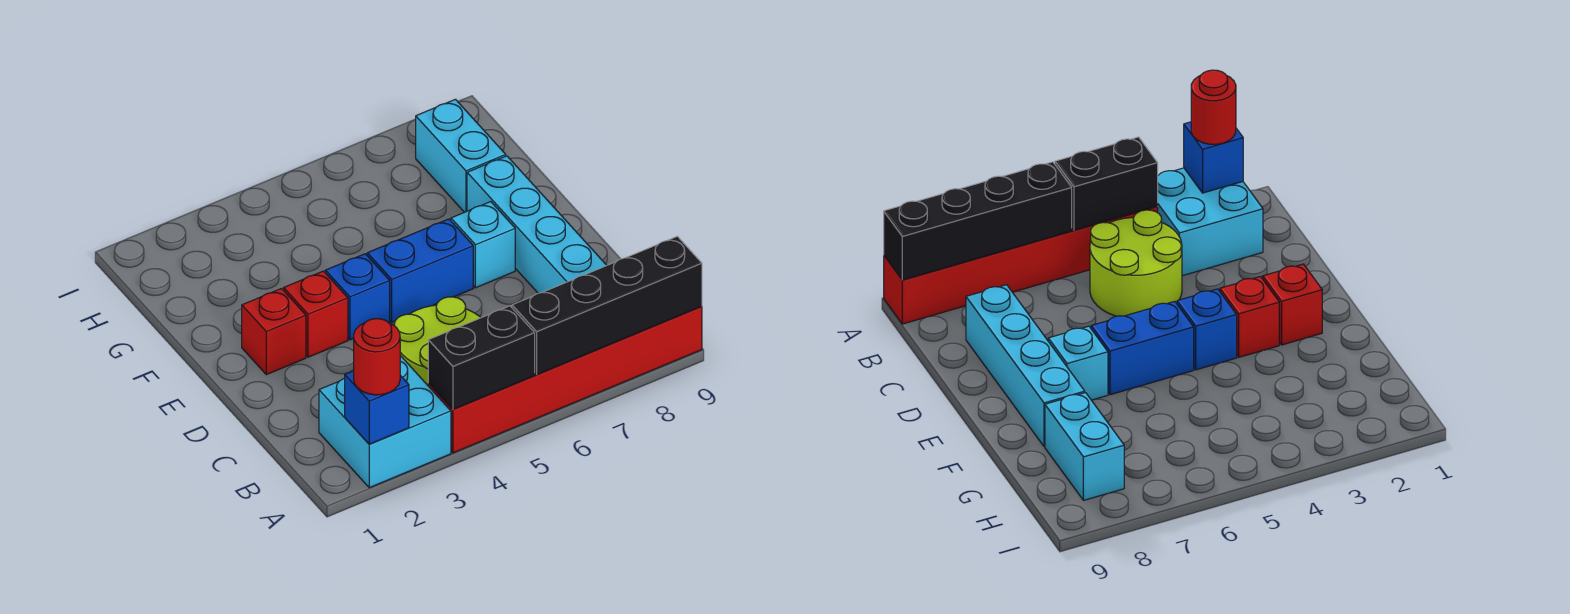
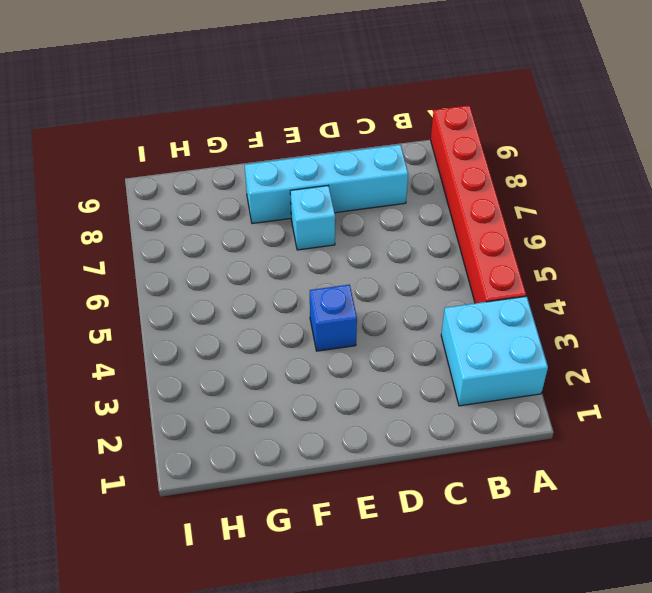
none -> lime 2x2 round brick [394,297,481,385]
none -> red 1x1 brick [242,289,306,375]
none -> red 1x1 brick [284,271,348,357]

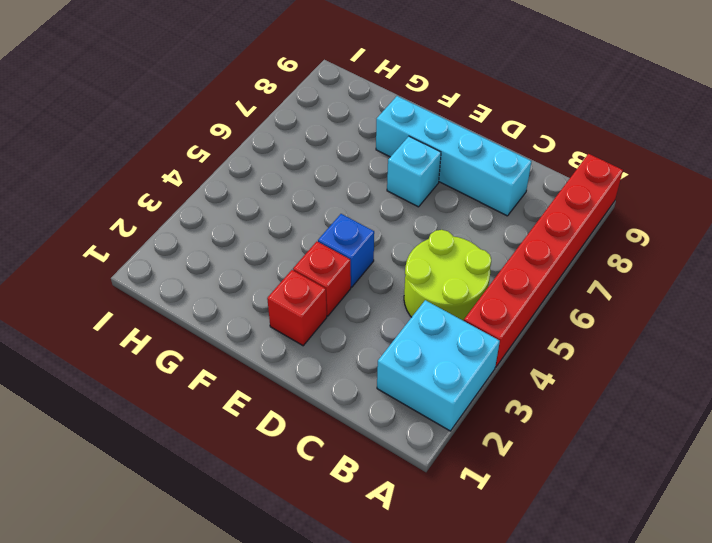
none -> blue 1x2 brick [367,219,473,322]
none -> cyan 1x2 brick [416,99,506,212]
none -> blue 1x1 brick [345,371,409,444]

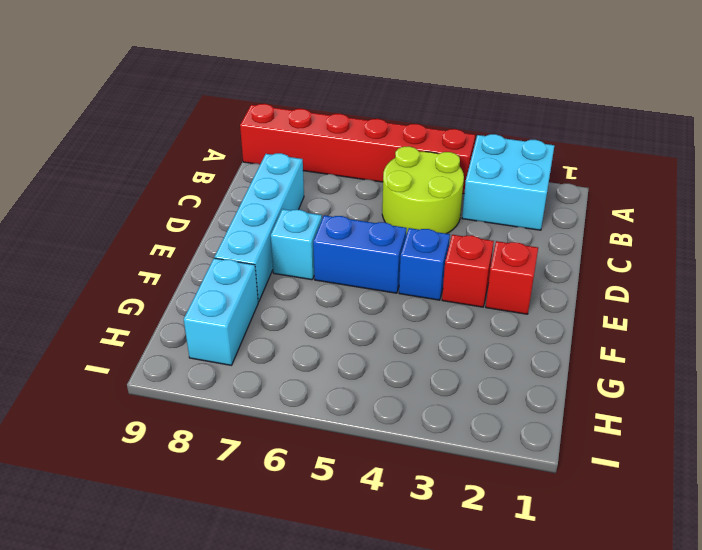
none -> blue 1x1 brick [345,371,409,444]
none -> black 1x2 brick [428,306,535,410]
none -> black 1x4 brick [512,236,702,374]

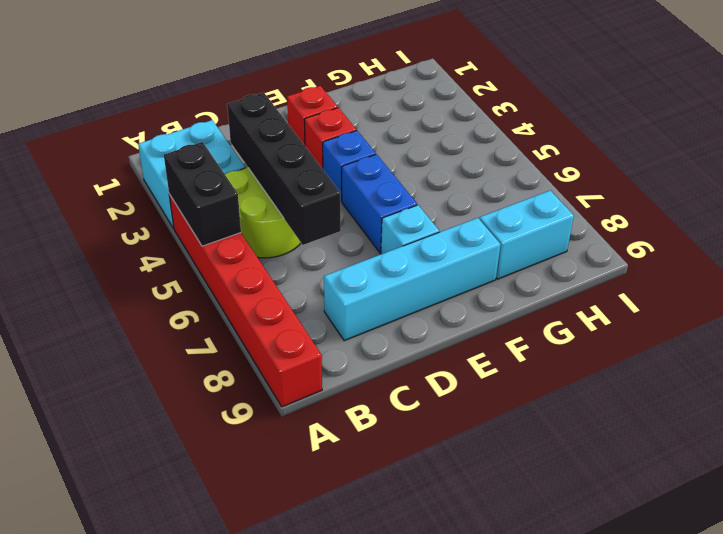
black 1x4 brick [227,92,341,245] -> black 1x4 brick moved to [512,236,702,374]
none -> blue 1x1 brick [345,371,409,444]
none -> red 1x1 round brick [354,319,400,395]

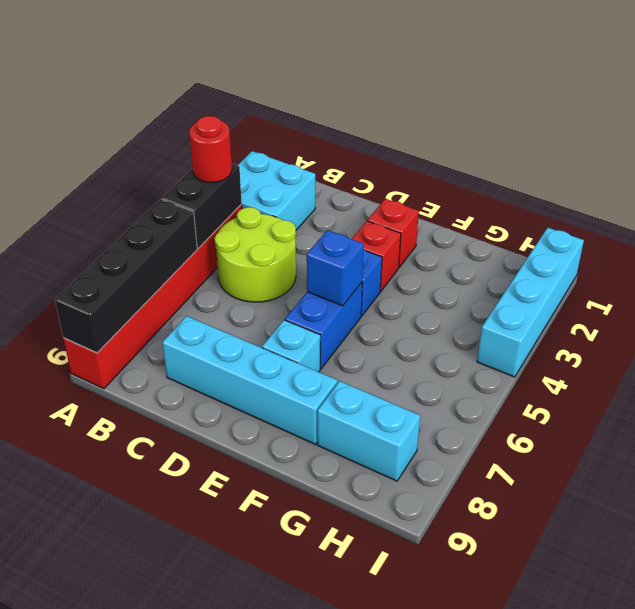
red 1x1 round brick [189,116,232,182] -> red 1x1 round brick moved to [354,319,400,395]
blue 1x1 brick [307,230,364,306] -> blue 1x1 brick moved to [345,371,409,444]
cyan 1x4 brick [477,228,584,377] -> none

